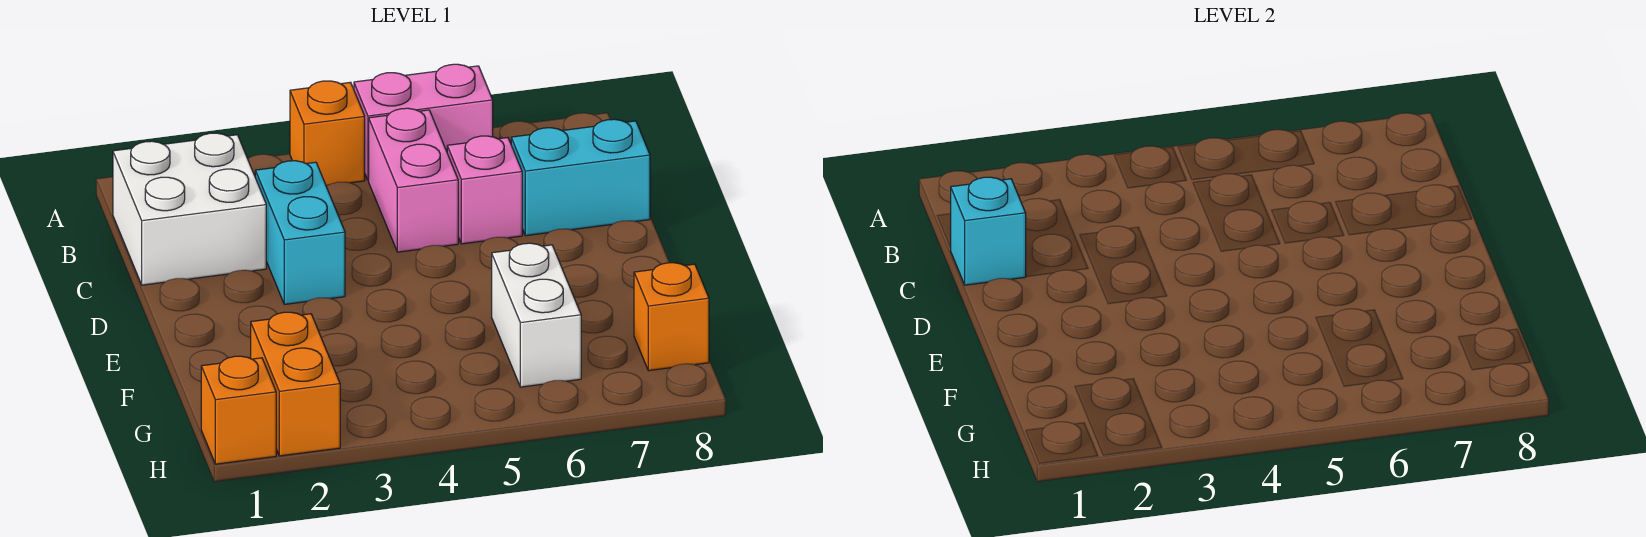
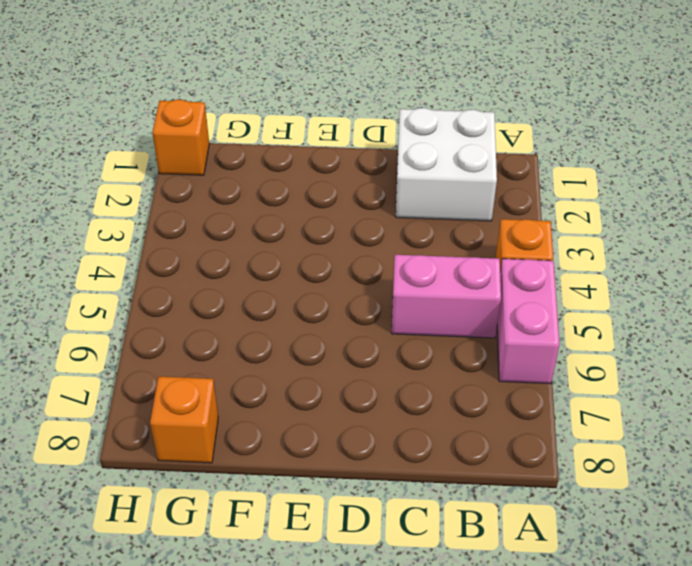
none -> cyan 1x2 brick [255,161,345,304]
none -> pink 1x1 brick [447,136,522,244]
none -> cyan 1x2 brick [511,119,650,236]

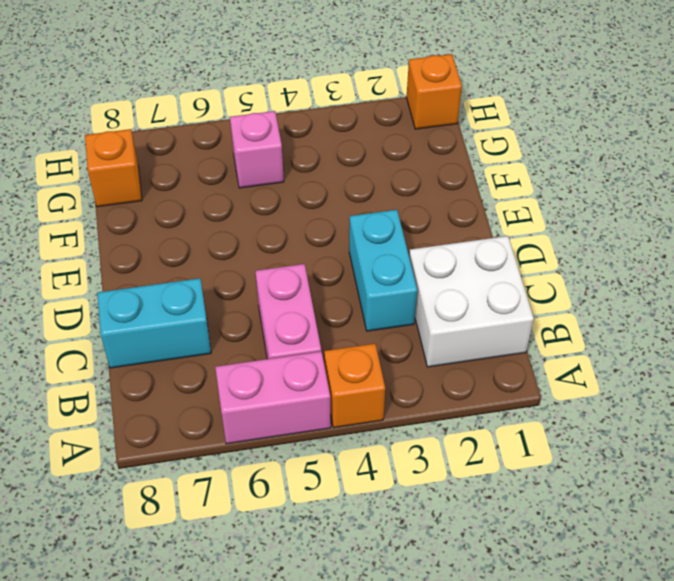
pink 1x1 brick [230,111,284,188] -> pink 1x1 brick moved to [447,136,522,244]
none -> white 1x2 brick [492,243,581,387]
none -> orange 1x2 brick [251,312,340,456]
none -> cyan 1x1 brick [950,177,1026,285]

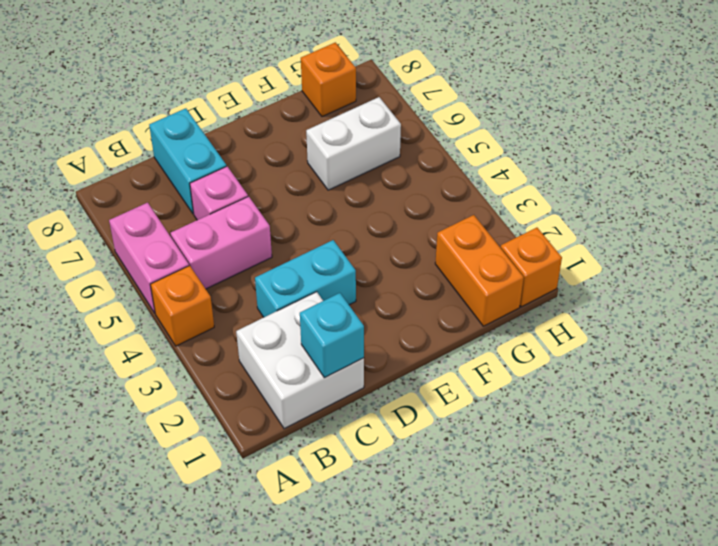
orange 1x2 brick [435,215,524,326] -> orange 1x2 brick turned to [251,312,340,456]

